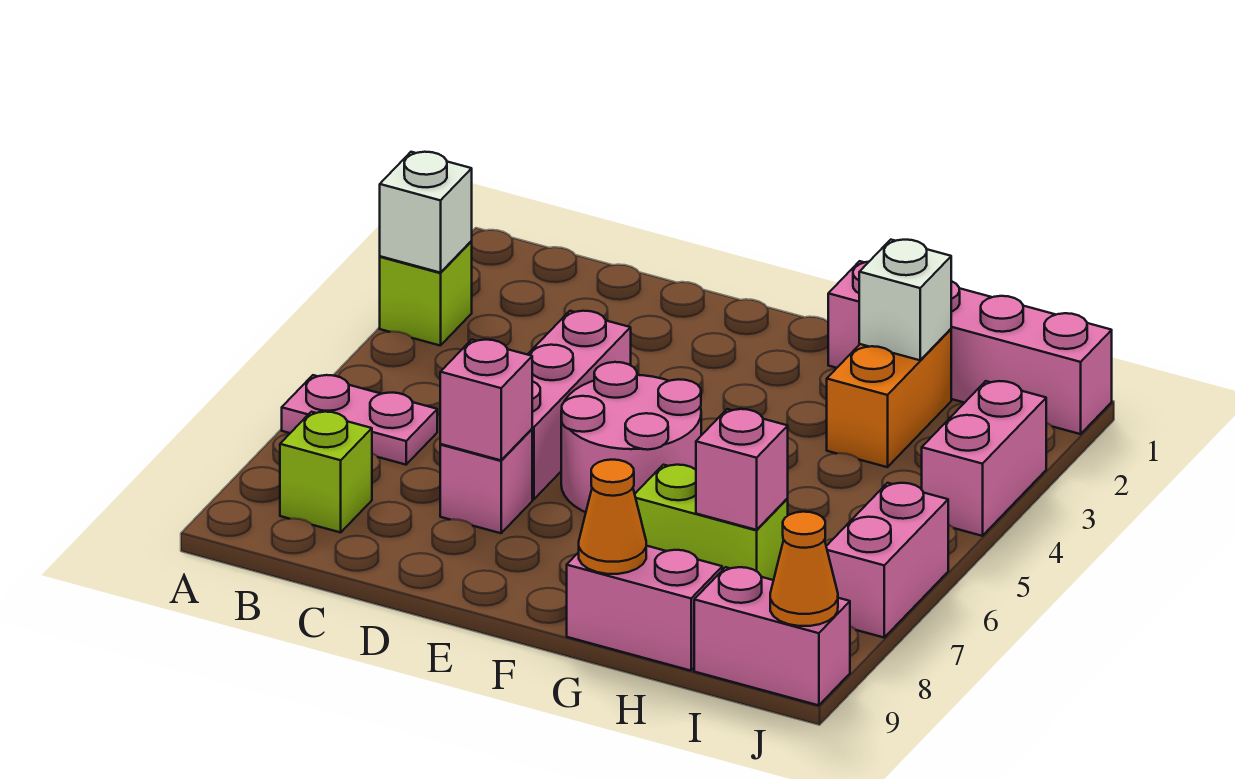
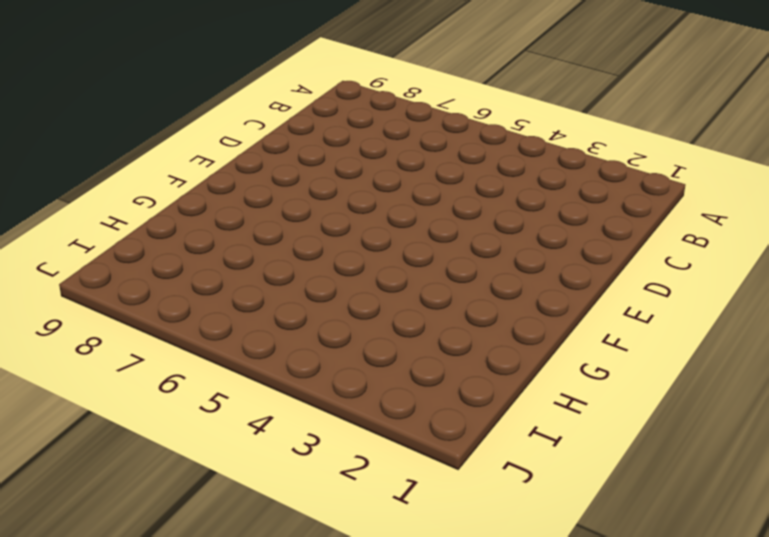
none -> lime 1x1 brick [380,241,472,346]
none -> pink 1x2 plate [282,375,437,465]
none -> lime 1x1 brick [280,412,372,532]

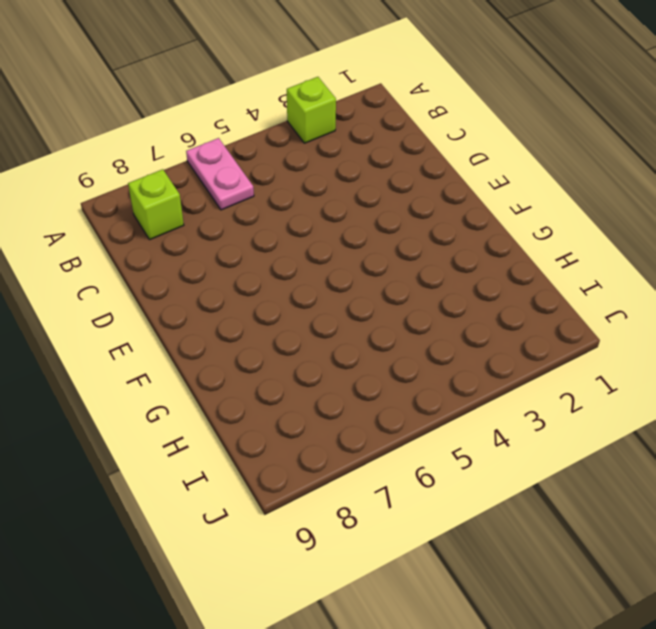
none -> pink 1x3 brick [527,311,631,499]
none -> pink 1x1 brick [440,429,532,533]
none -> pink 2x2 round brick [561,362,701,512]

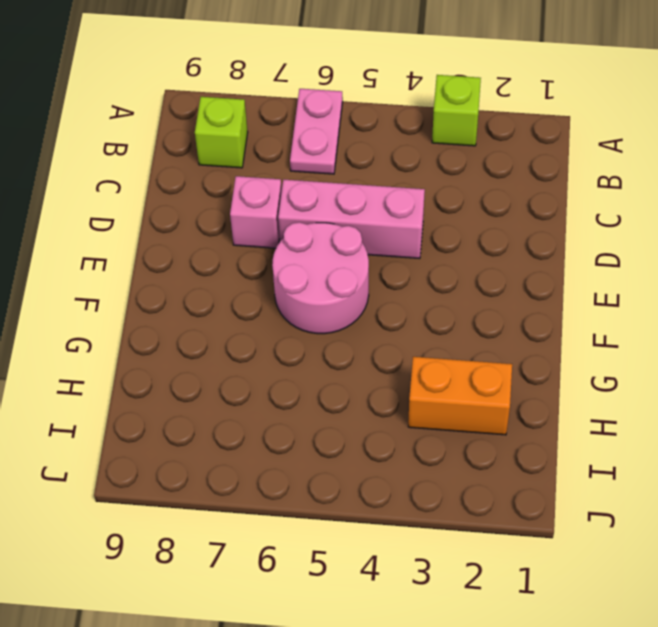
none -> pink 1x4 brick [828,261,1112,434]
none -> lime 1x2 brick [635,465,788,580]
none -> pink 1x2 brick [567,546,722,671]

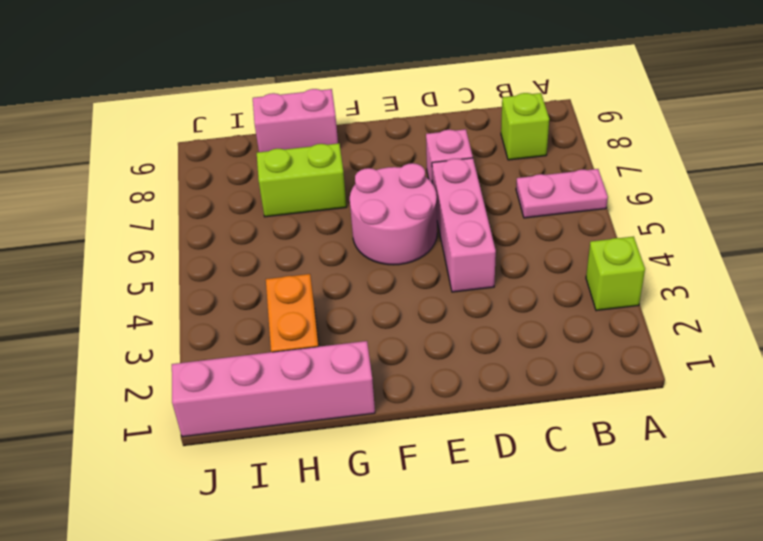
none -> pink 1x2 brick [694,567,850,705]
none -> pink 1x2 brick [922,381,1046,536]
none -> pink 1x2 brick [826,483,948,637]

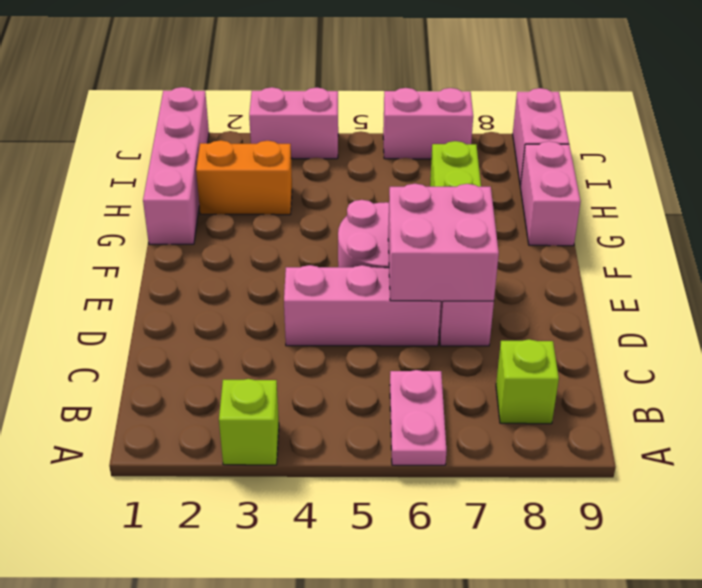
pink 2x2 brick [388,184,499,301] -> pink 1x1 brick [440,340,532,460]
none -> white 1x1 brick [380,152,472,273]
none -> orange 1x1 cone [579,460,646,574]
none -> white 1x1 brick [859,240,951,360]

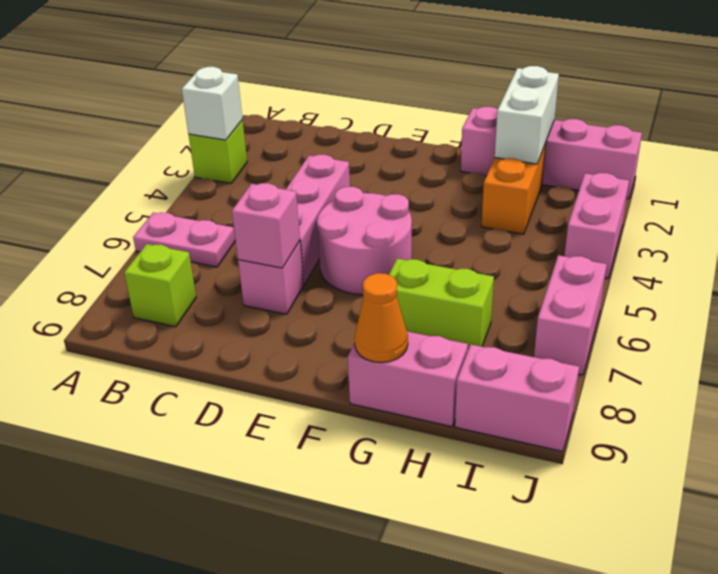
white 1x2 brick [495,66,559,164] -> white 1x1 brick [859,240,951,360]
none -> pink 1x1 brick [696,409,788,530]
none -> orange 1x1 cone [770,512,838,626]

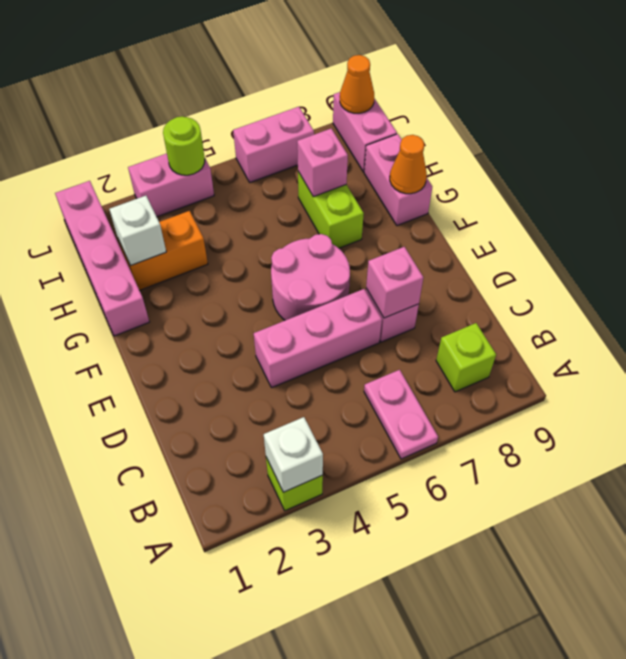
lime 1x1 round brick [163,116,205,175] -> none

